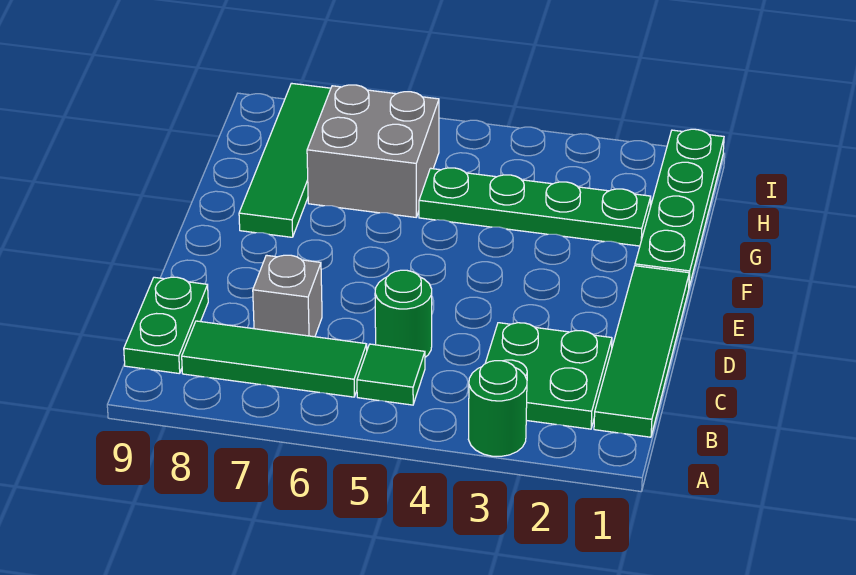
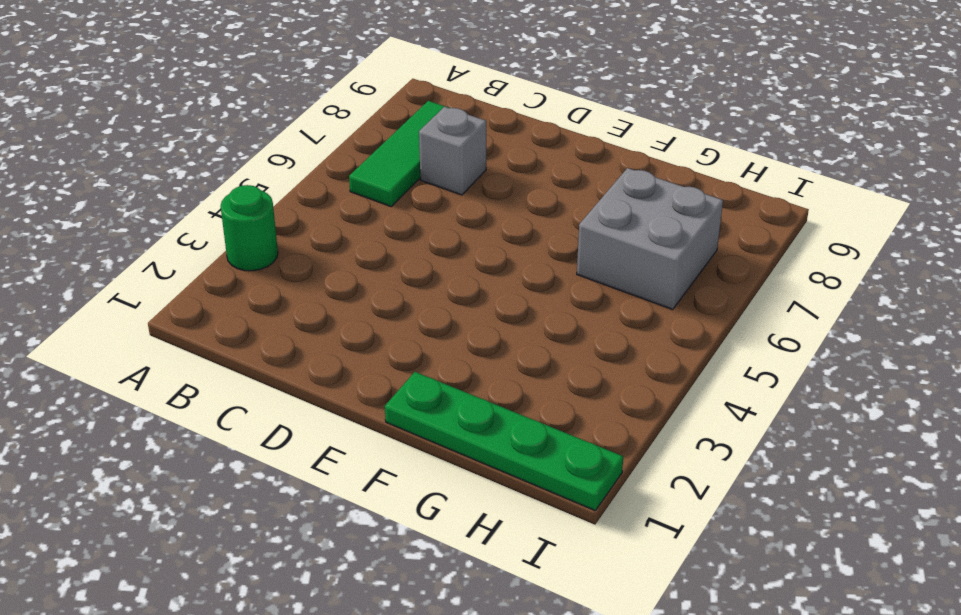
none -> green 1x4 tile [594,266,689,437]
none -> green 2x2 plate [485,323,612,429]
none -> green 1x1 tile [357,344,425,405]

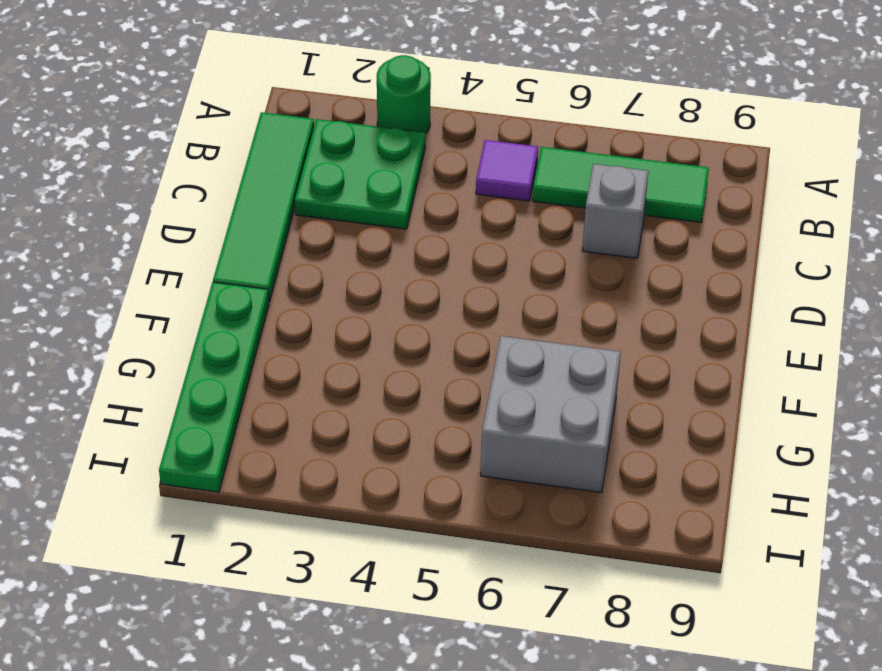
purple 1x1 tile [476,140,538,201] -> green 1x1 tile [357,344,425,405]
none -> green 1x2 plate [124,277,208,374]
none -> green 1x1 round brick [375,270,432,357]
none -> green 1x4 tile [239,83,331,237]

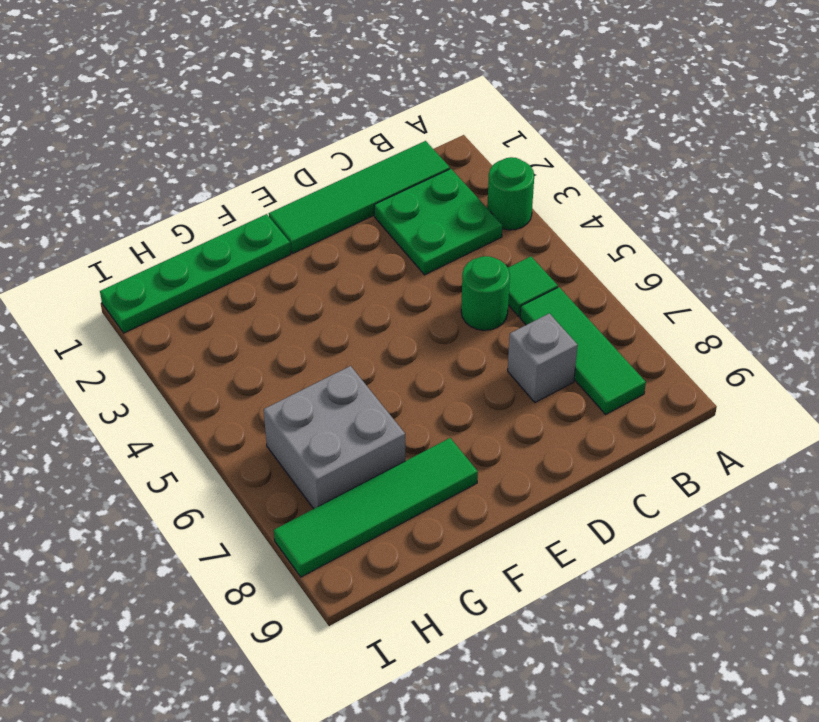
none -> green 1x2 plate [124,277,208,374]
none -> green 1x4 plate [419,168,651,246]

